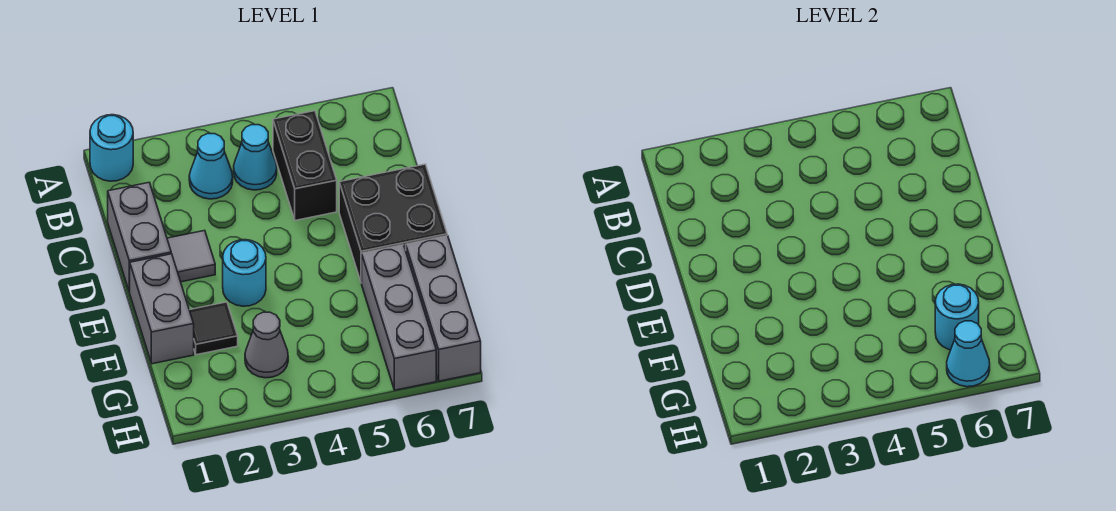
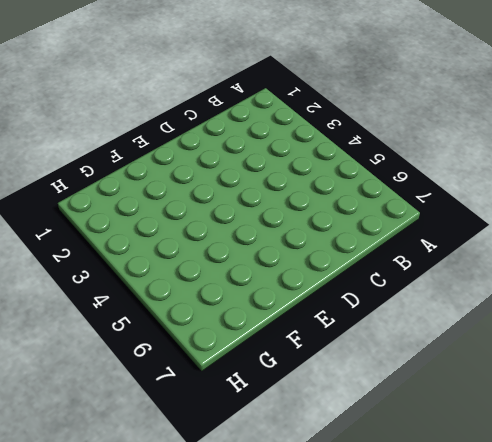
none -> cyan 1x1 round brick [90,115,133,181]
none -> cyan 1x1 cone [189,133,233,199]
none -> cyan 1x1 cone [234,125,277,190]

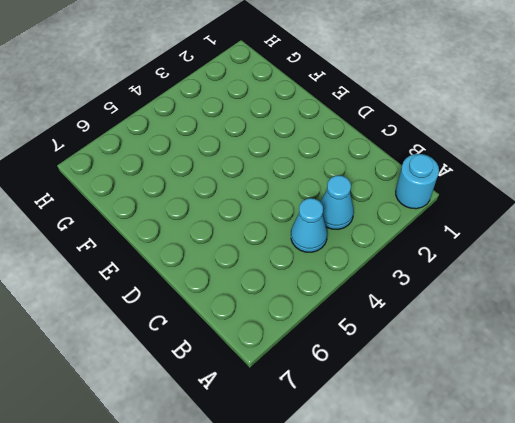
none -> black 1x2 brick [273,111,337,220]
none -> grey 1x2 brick [108,183,171,292]
none -> grey 1x1 tile [167,231,215,282]

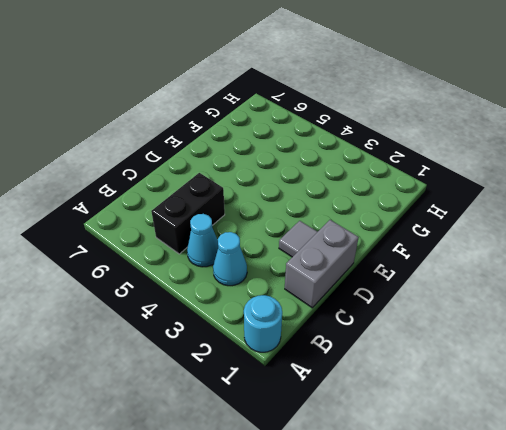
none -> black 2x2 brick [339,164,447,283]
none -> grey 1x2 brick [130,254,194,364]
none -> cyan 1x1 round brick [223,240,266,306]

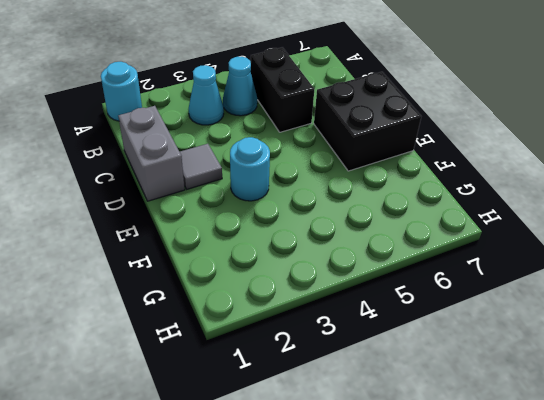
none -> grey 1x2 brick [130,254,194,364]
none -> black 1x1 tile [189,302,238,355]
none -> grey 1x3 brick [362,245,436,390]

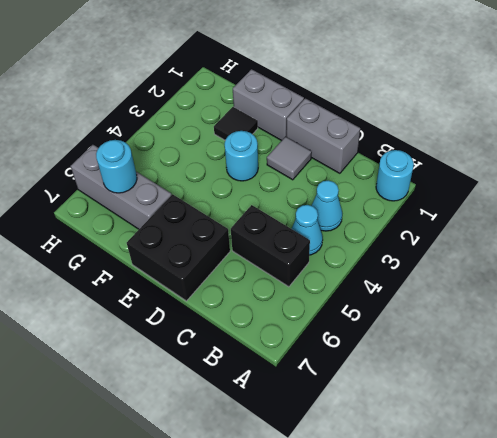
none -> grey 1x3 brick [406,236,481,381]
none -> grey 1x1 cone [245,312,288,378]
none -> cyan 1x1 cone [947,321,990,387]

